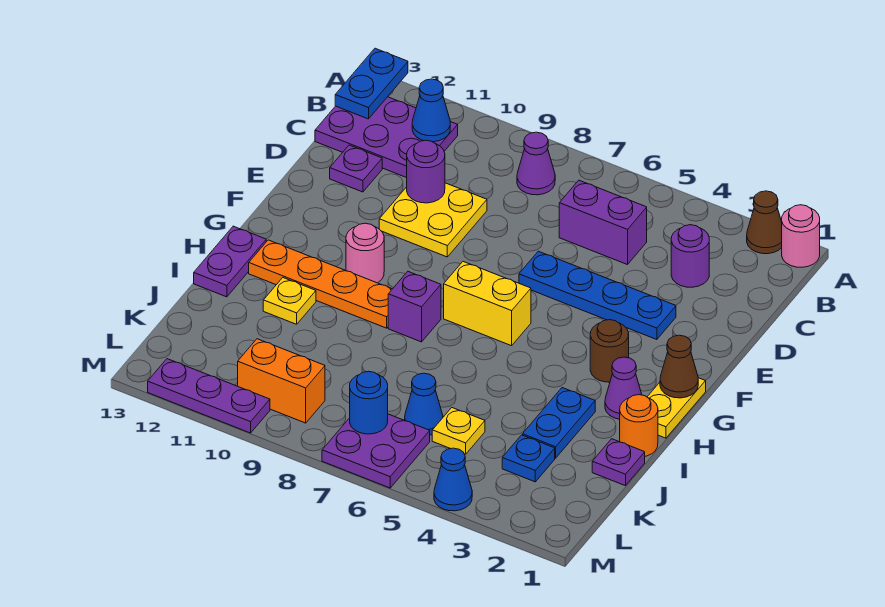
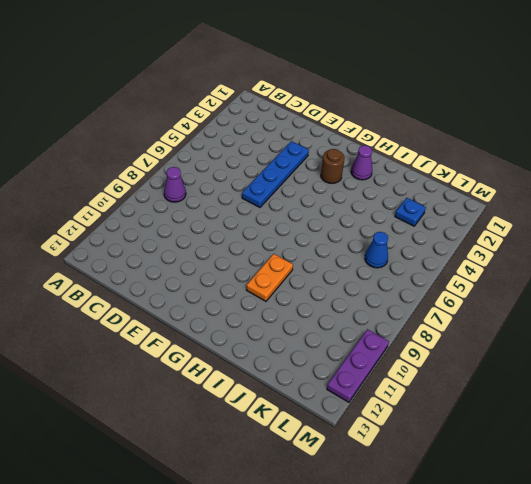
orange 1x2 plate [246,254,293,301] -> orange 1x4 plate [249,240,392,328]
none -> pink 1x1 round brick [782,205,820,267]
none -> brown 1x1 cone [747,191,782,254]
none -> purple 2x3 plate [315,97,458,178]
none -> purple 1x1 round brick [671,225,709,287]

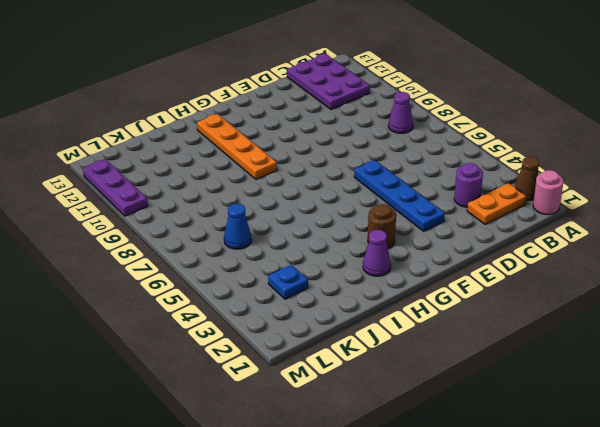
orange 1x2 plate [467,183,527,224] -> none
none -> purple 1x2 brick [559,180,647,265]
none -> yellow 2x2 plate [379,183,487,257]
none -> purple 1x1 plate [330,145,382,192]
none -> yellow 1x2 plate [647,378,706,438]

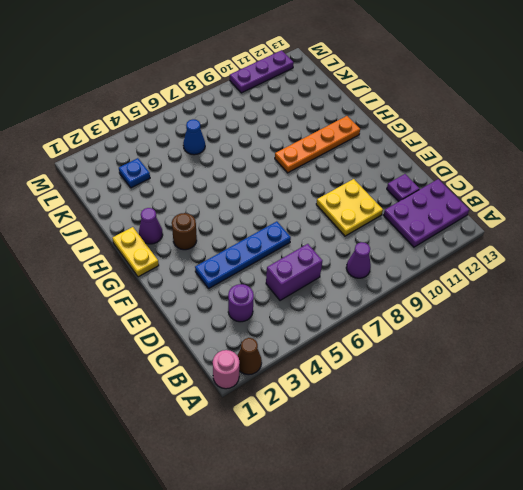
none -> yellow 1x2 brick [444,262,531,346]
none -> pink 1x1 round brick [346,223,384,283]
none -> purple 1x1 brick [388,272,441,342]
none -> purple 1x2 plate [194,226,266,297]

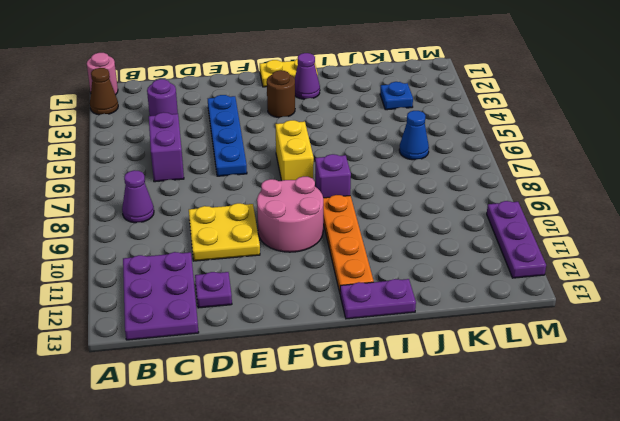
pink 2x2 round brick [257,177,323,252] -> pink 1x1 round brick [346,223,384,283]
none -> orange 1x1 round brick [620,395,658,456]
none -> blue 1x2 plate [522,388,595,458]
none -> yellow 1x1 plate [263,278,316,324]
none -> purple 1x1 plate [592,439,645,486]

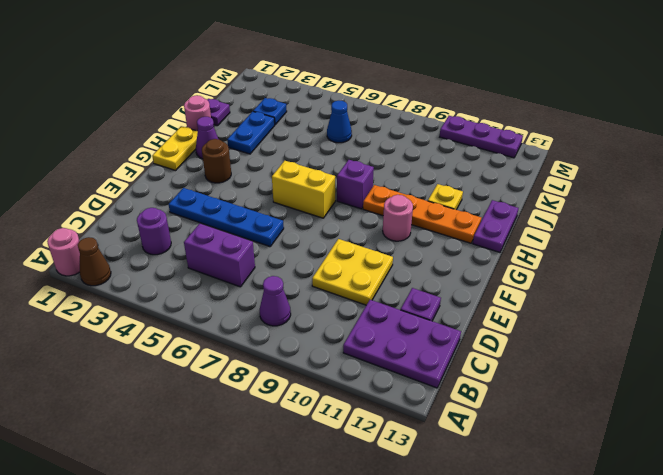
pink 1x1 round brick [184,95,211,131] -> orange 1x1 round brick [620,395,658,456]
none -> yellow 1x1 plate [432,408,485,454]
none -> purple 2x2 plate [322,414,430,488]
none -> orange 1x2 brick [238,339,325,423]
none -> blue 1x1 cone [434,448,472,511]

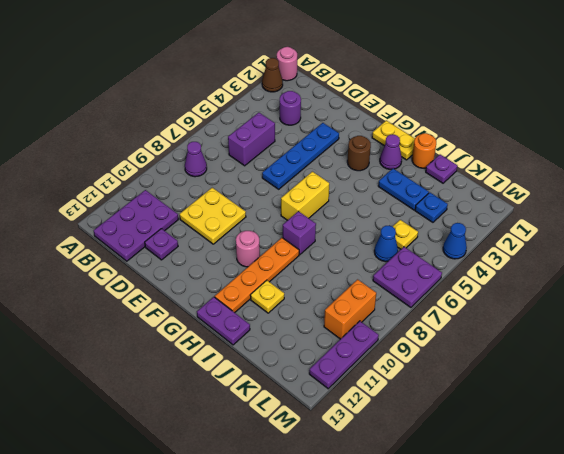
none -> blue 1x2 plate [335,48,408,119]
none -> blue 1x1 cone [412,79,450,142]
none -> purple 1x1 round brick [407,140,445,203]
none -> brown 1x1 cone [660,335,698,398]

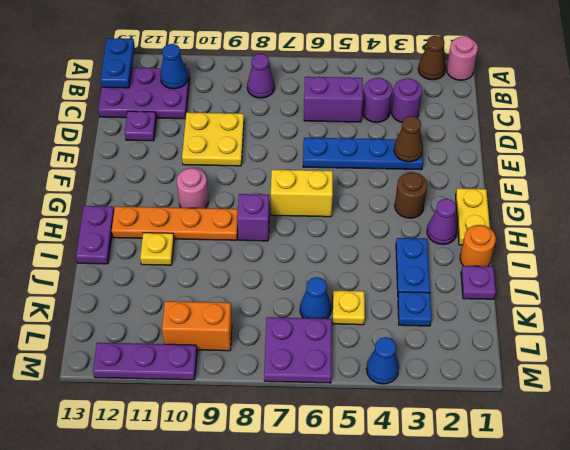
purple 1x1 round brick [362,78,392,122] -> purple 1x1 round brick moved to [407,140,445,203]
brown 1x1 cone [394,116,423,162] -> brown 1x1 cone moved to [660,335,698,398]
none -> blue 1x1 round brick [350,371,388,434]

